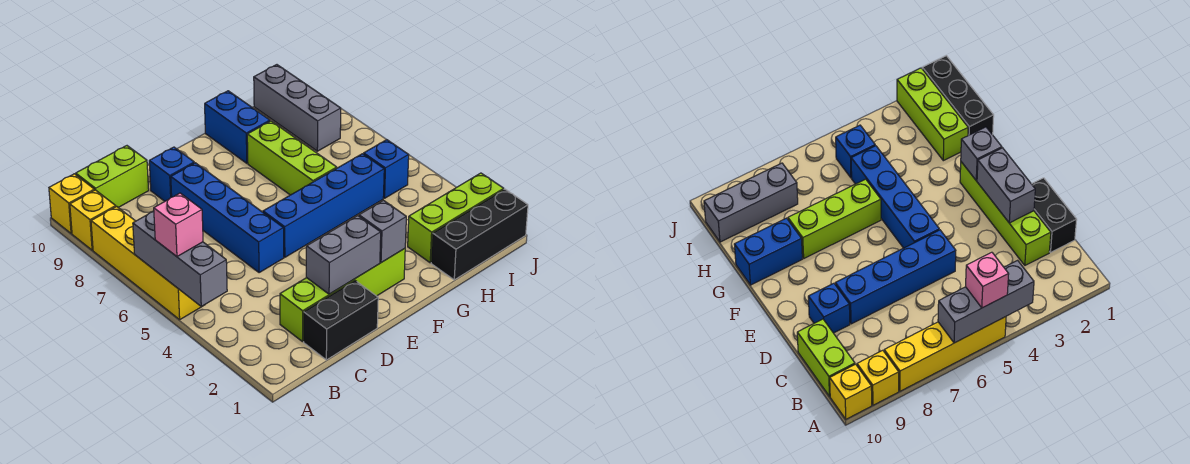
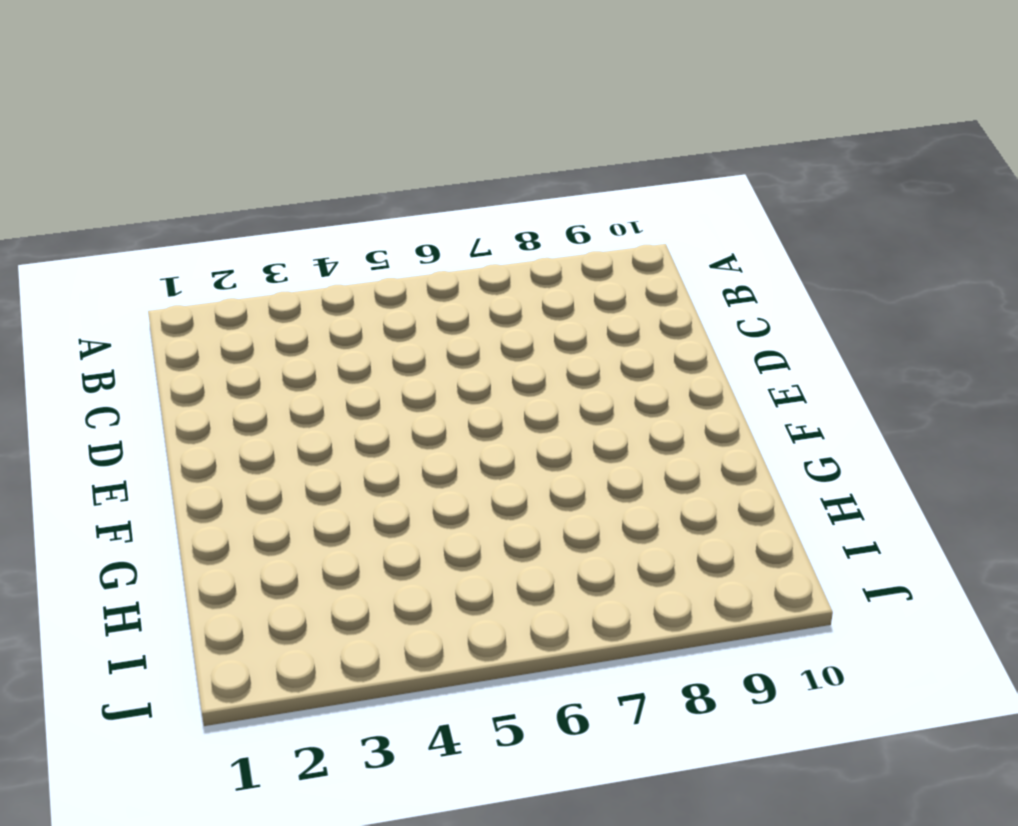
none -> yellow 1x4 brick [91,206,201,320]
none -> yellow 1x1 brick [70,190,116,250]
none -> yellow 1x1 brick [49,174,94,234]

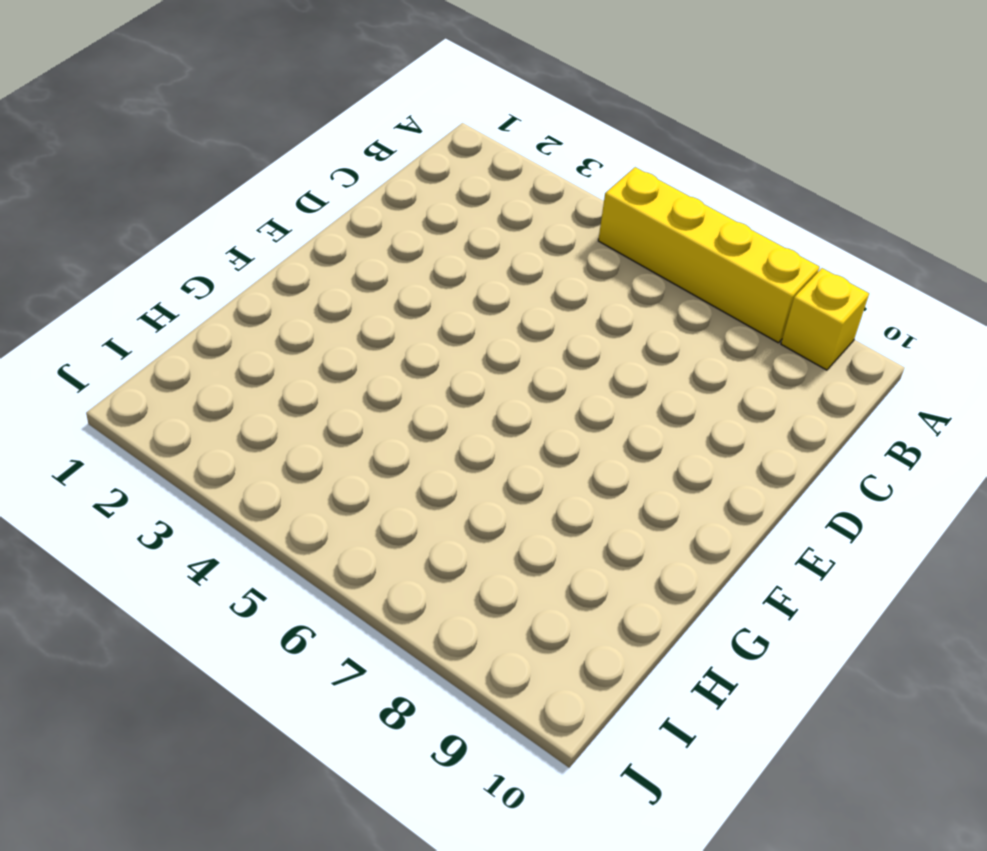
none -> yellow 1x1 brick [49,174,94,234]
none -> lime 1x2 brick [76,146,149,208]
none -> black 1x2 brick [304,281,378,360]

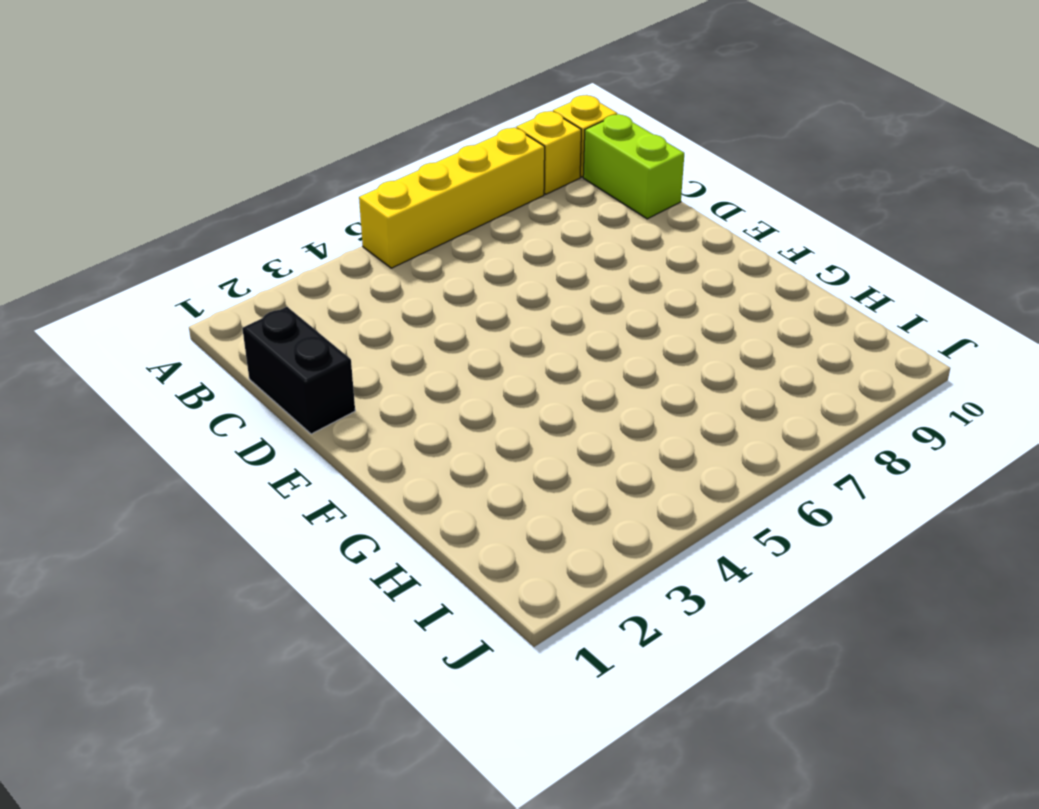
none -> lime 1x4 brick [280,249,405,342]
none -> blue 1x4 brick [171,163,284,273]
none -> blue 1x1 brick [149,147,194,201]

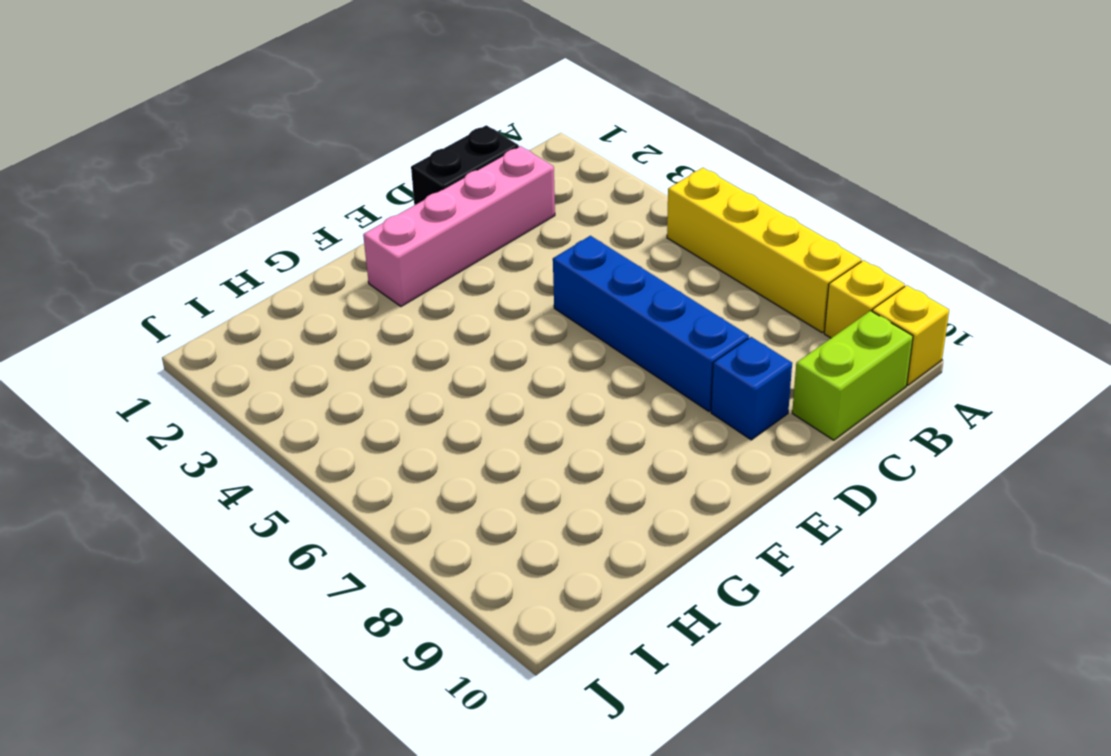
pink 1x4 brick [363,146,555,306] -> lime 1x4 brick [280,249,405,342]
none -> blue 1x4 brick [263,154,384,257]
none -> lime 1x3 brick [247,121,337,195]
none -> blue 1x2 brick [205,91,270,163]

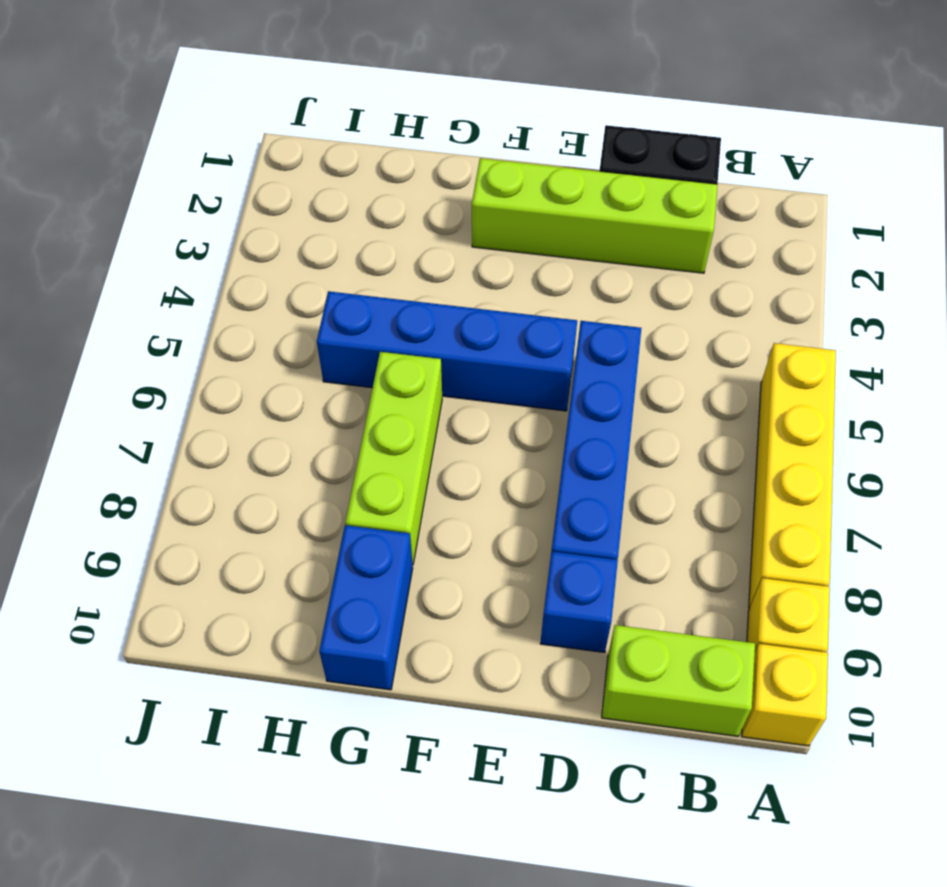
none -> black 1x3 brick [431,189,528,280]
none -> lime 1x3 brick [408,173,504,263]
none -> blue 1x1 brick [364,140,409,198]

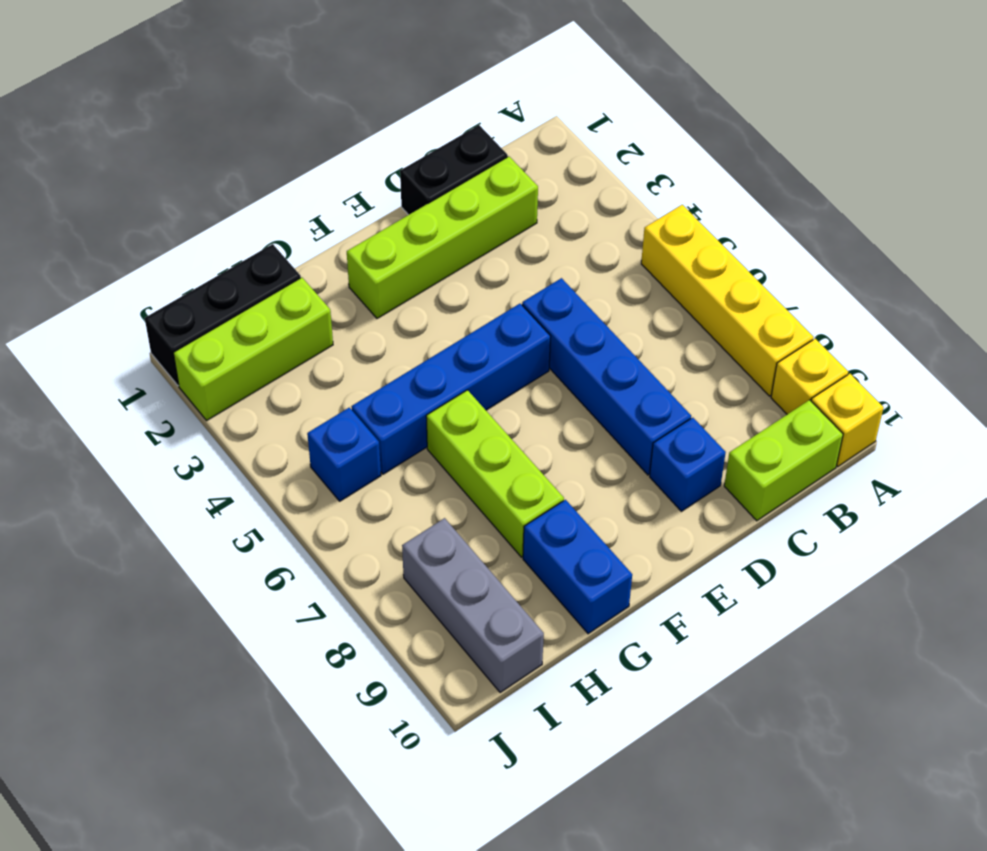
none -> grey 1x3 brick [133,211,227,307]
none -> grey 1x2 brick [306,216,381,294]
none -> grey 1x1 brick [359,200,406,263]

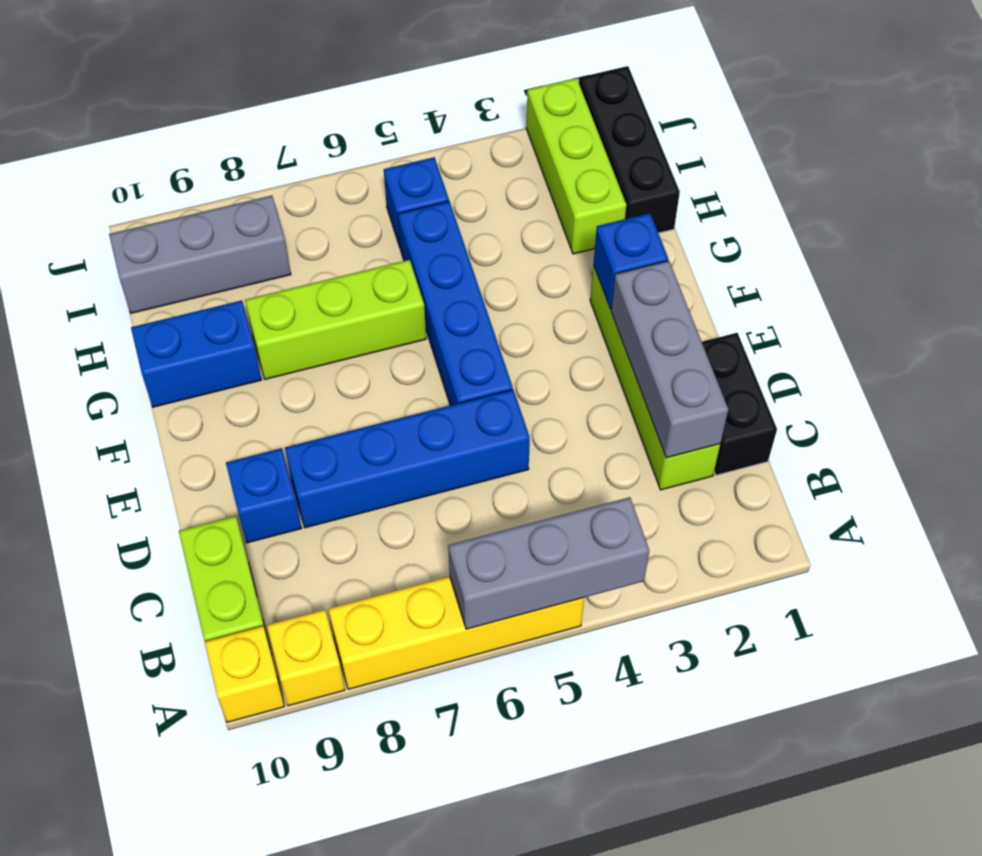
grey 1x3 brick [611,261,728,458] -> grey 1x2 brick [306,216,381,294]
blue 1x1 brick [593,213,668,309] -> grey 1x1 brick [359,200,406,263]
none -> pink 1x1 brick [154,193,203,256]

